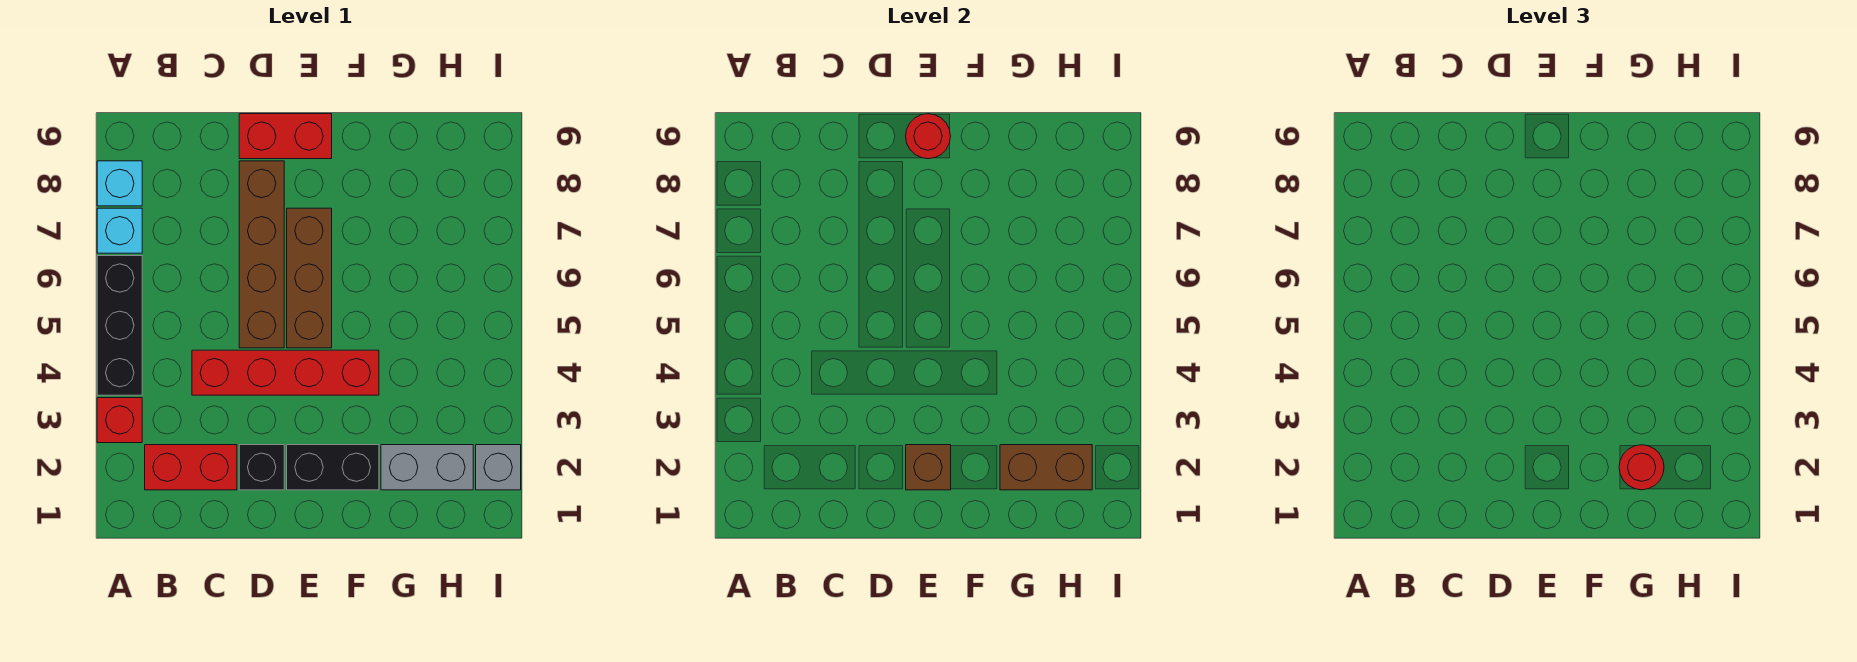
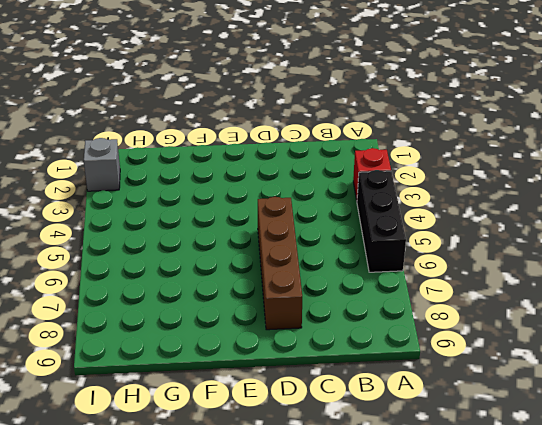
none -> cyan 1x1 brick [97,208,142,253]
none -> cyan 1x1 brick [97,161,142,206]
none -> red 1x2 brick [145,445,237,490]

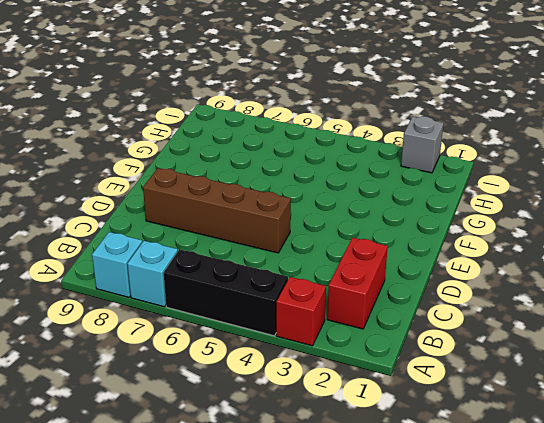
none -> red 1x4 brick [192,350,379,395]
none -> black 1x1 brick [239,445,284,490]
none -> red 1x2 brick [239,114,332,159]

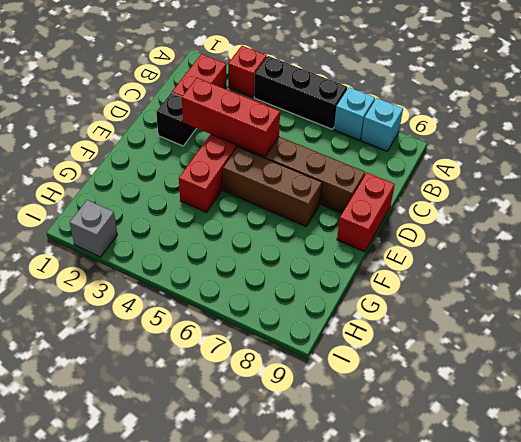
red 1x3 brick [182,78,280,157] -> none
none -> black 1x2 brick [287,445,379,490]
none -> grey 1x2 brick [381,445,473,490]
none -> brown 1x1 brick [906,445,951,490]

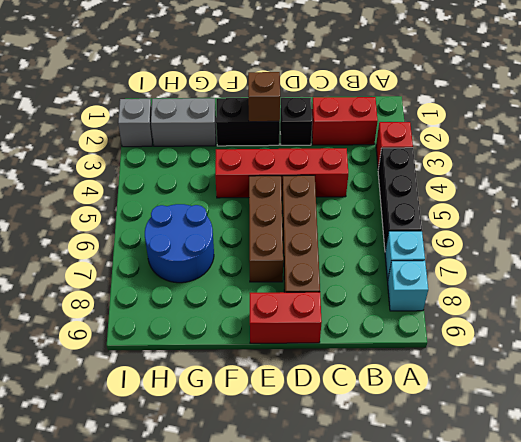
blue 2x2 round brick [145,204,214,283] -> none
none -> red 1x1 round brick [906,114,951,159]
none -> brown 1x2 brick [1000,445,1092,490]
none -> red 1x1 round brick [1619,445,1664,490]

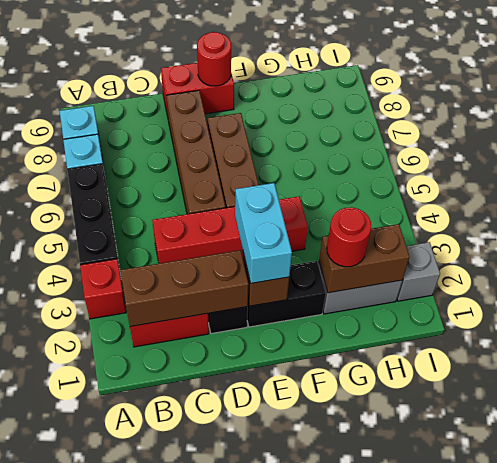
brown 1x3 brick [120,250,249,327] -> none
cyan 1x2 brick [235,183,292,283] -> none

